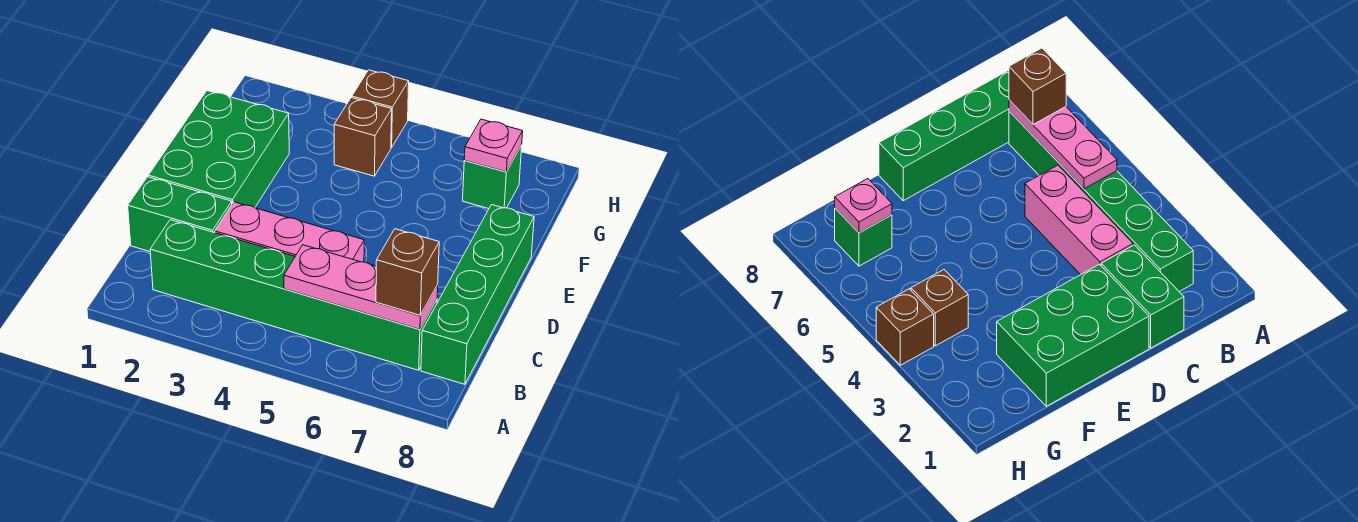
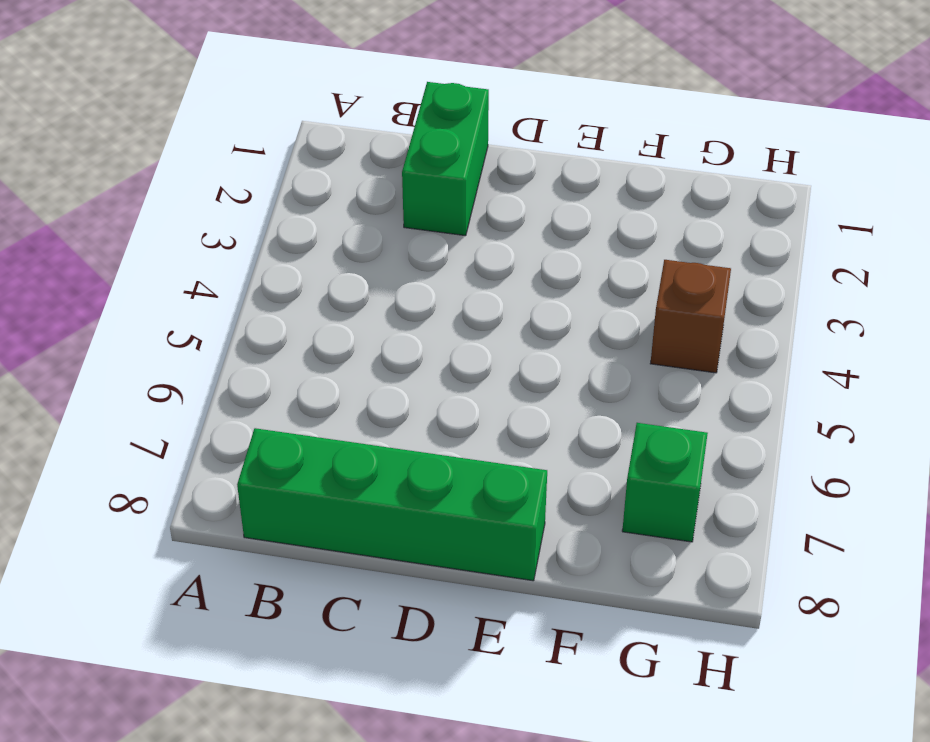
none -> green 1x6 brick [150,220,437,370]
none -> pink 1x3 brick [215,202,364,262]

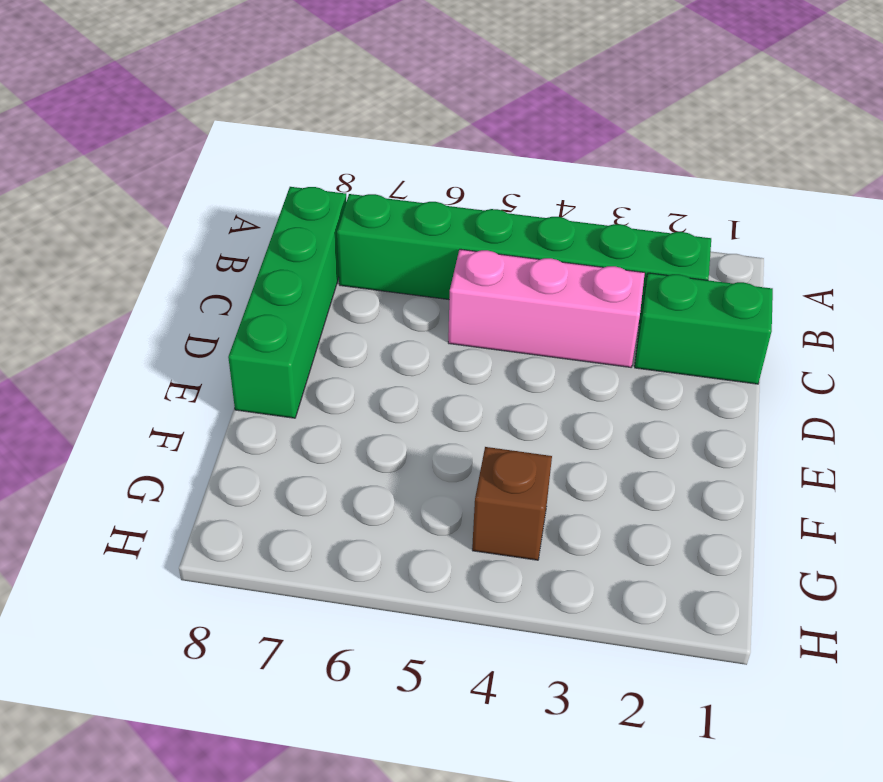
none -> green 2x3 brick [148,91,289,207]
none -> green 1x1 brick [463,145,522,209]

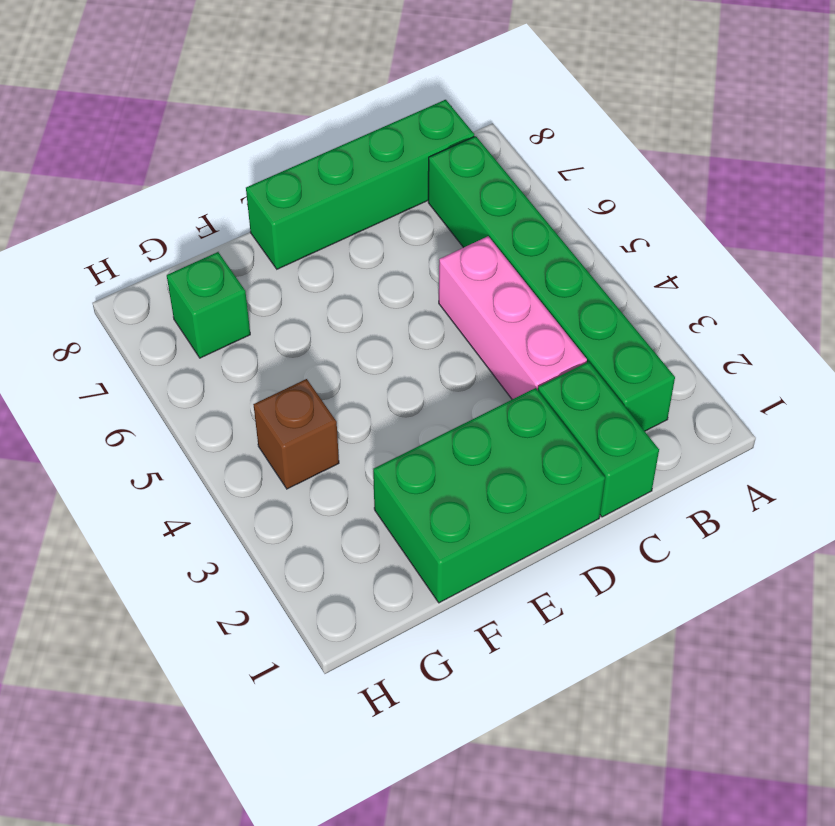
none -> brown 1x1 brick [352,70,409,148]
none -> pink 1x3 plate [284,245,438,329]

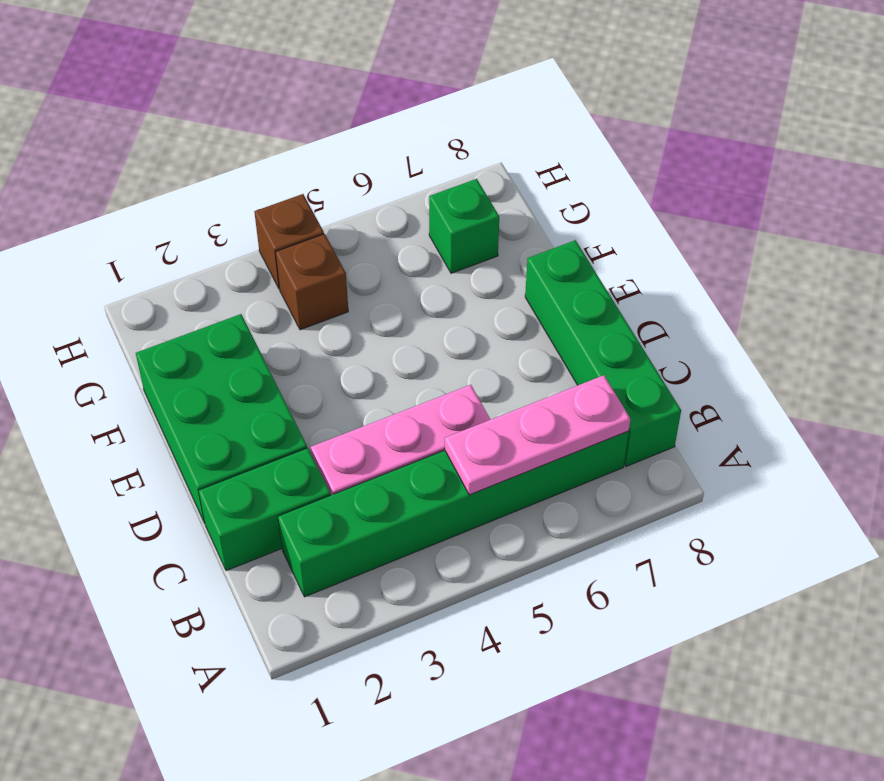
none -> pink 1x1 plate [464,119,523,172]
none -> brown 1x1 brick [376,229,439,315]

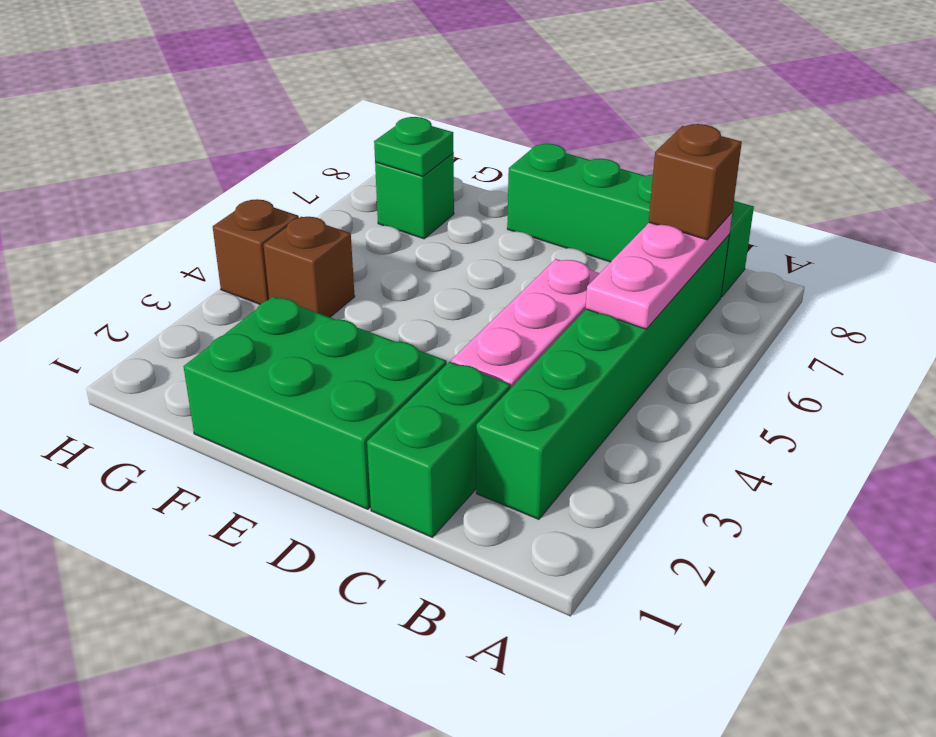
green 1x1 plate [374,117,454,176] -> pink 1x1 plate [464,119,523,172]

